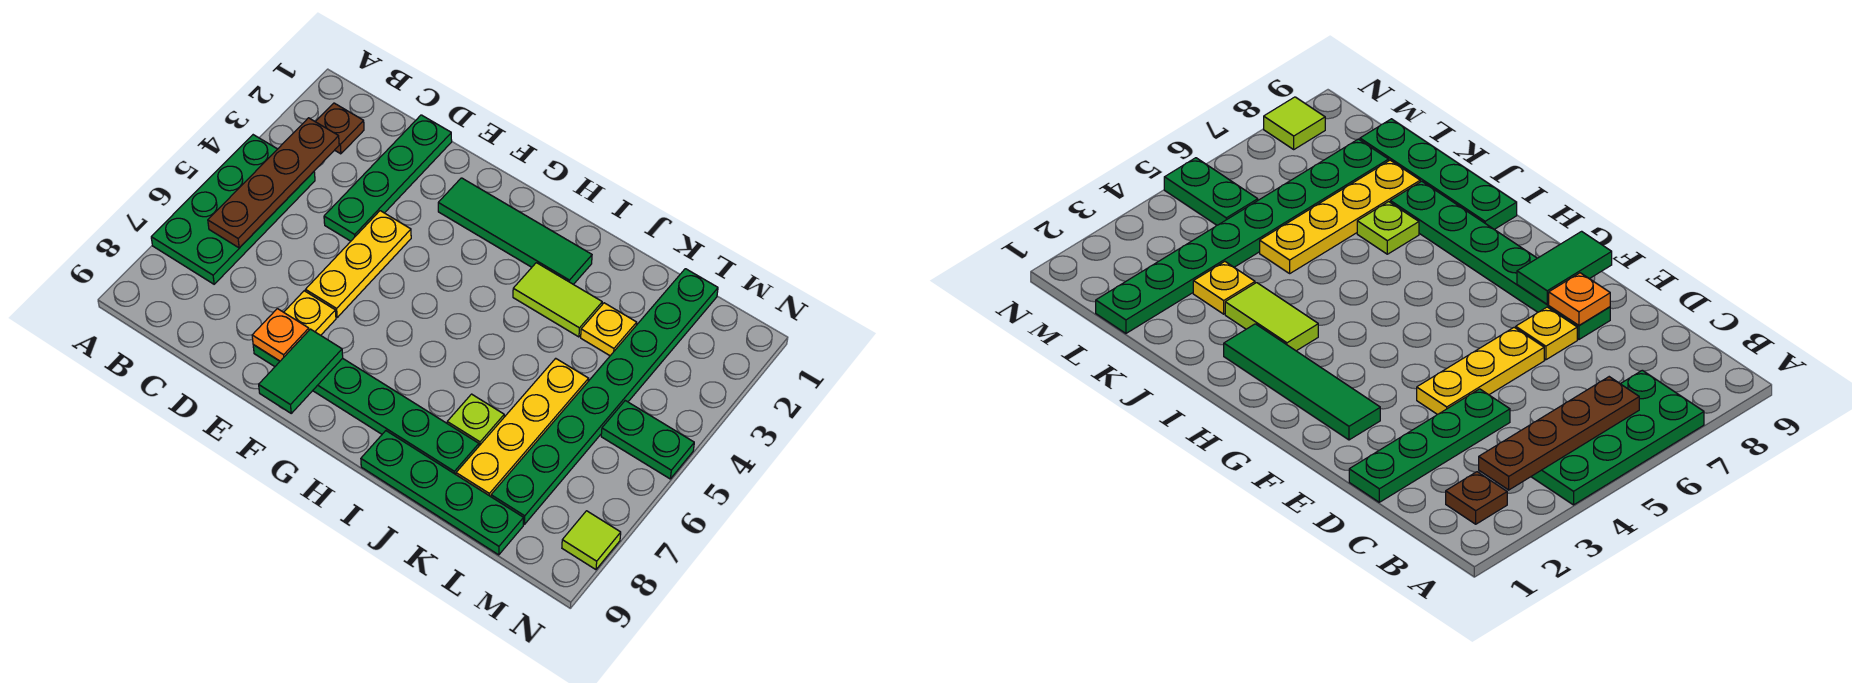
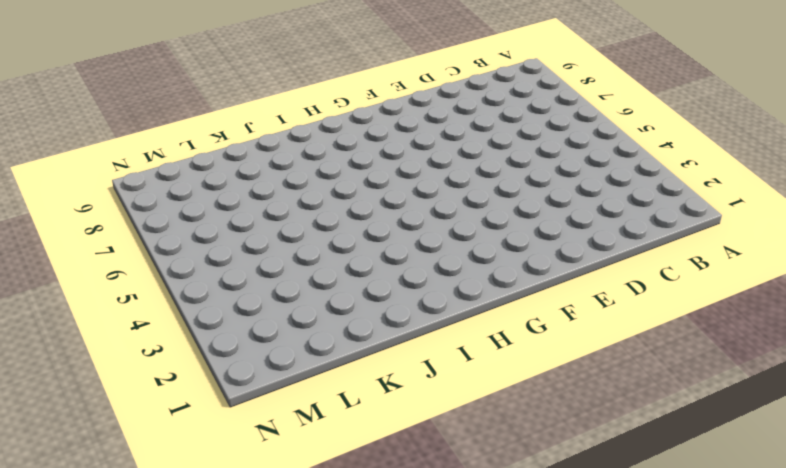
none -> green 2x4 plate [151,135,315,284]
none -> brown 1x1 plate [315,103,364,154]
none -> green 1x4 plate [324,115,452,241]

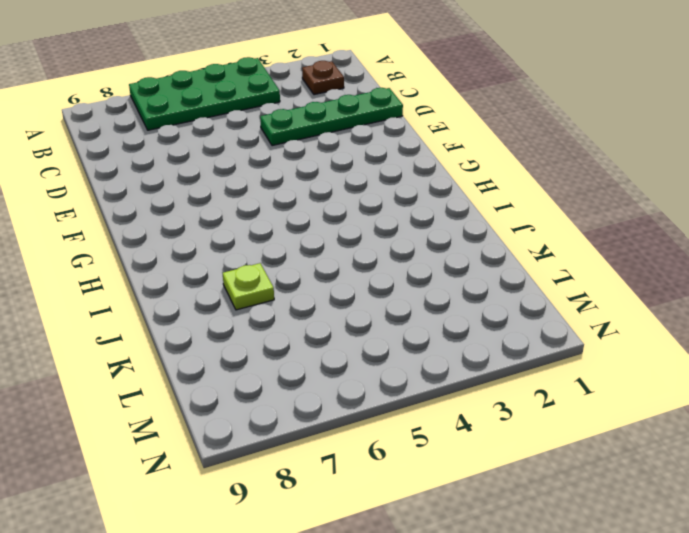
none -> yellow 1x3 plate [306,211,411,317]
none -> yellow 1x1 plate [284,291,336,335]
none -> green 1x6 plate [253,345,479,474]

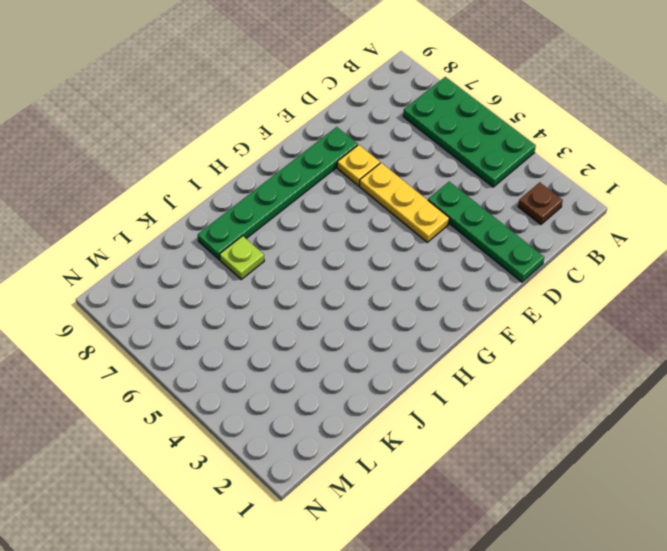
none -> green 1x4 tile [438,178,592,284]
none -> lime 1x2 tile [513,263,602,337]
none -> green 1x4 plate [361,431,524,555]

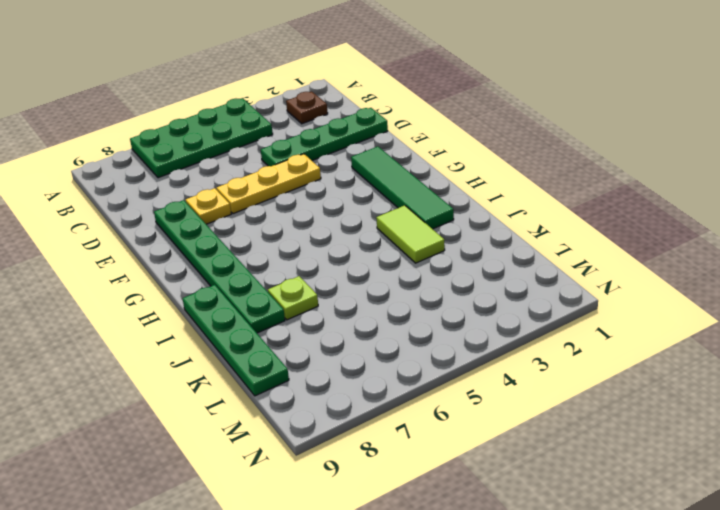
none -> yellow 1x1 plate [581,303,637,356]
none -> yellow 1x4 plate [456,358,589,497]
none -> green 1x8 plate [491,269,718,524]

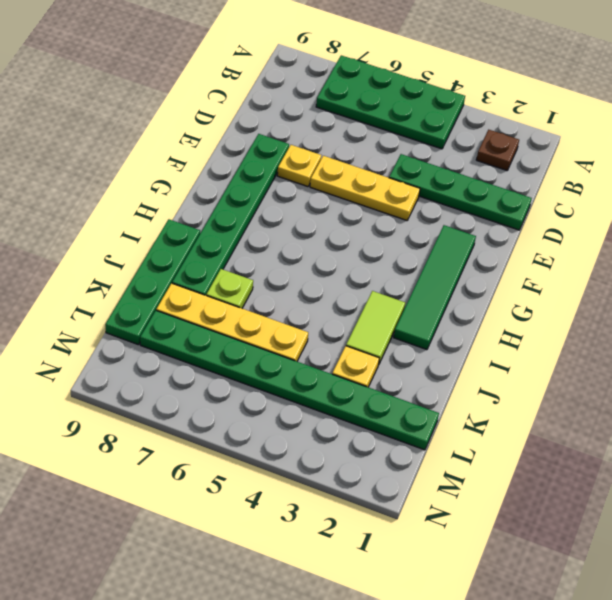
none -> green 1x2 plate [601,401,694,479]
none -> lime 1x1 tile [562,511,621,570]
none -> brown 1x4 plate [208,118,339,248]

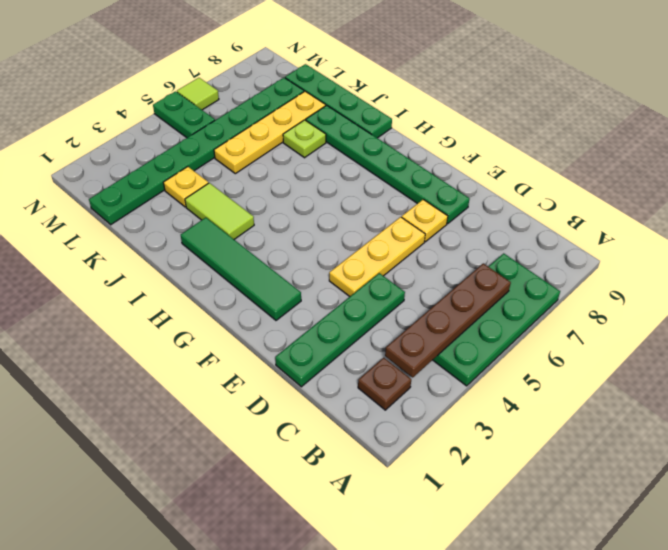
lime 1x1 tile [177,78,219,110] -> lime 1x1 tile moved to [562,511,621,570]
none -> orange 1x1 plate [252,309,309,361]
none -> green 1x2 tile [259,329,343,413]

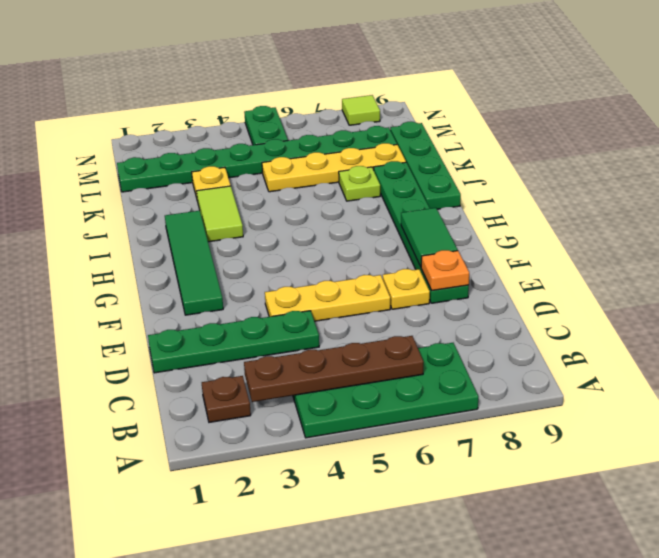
green 1x2 tile [401,208,458,267] -> green 1x2 tile turned to [259,329,343,413]

